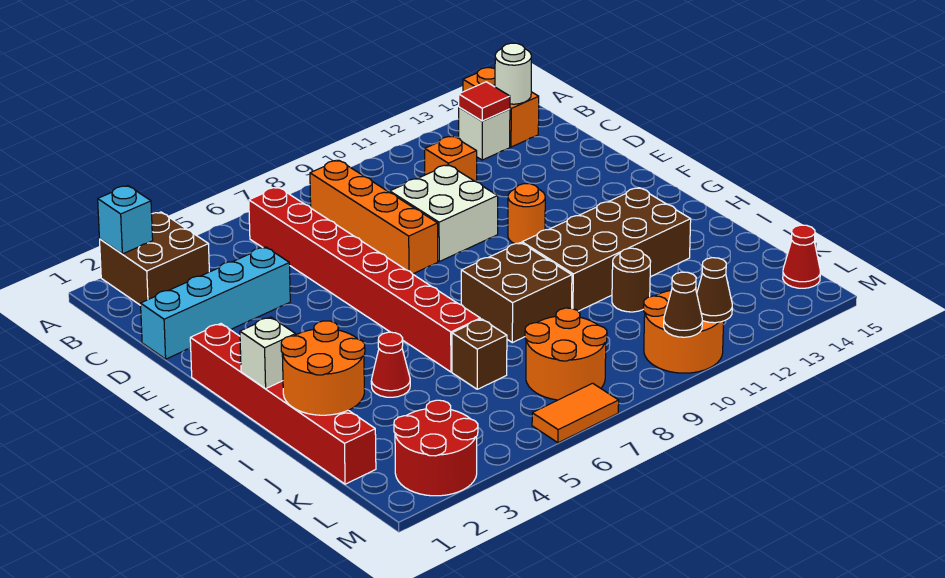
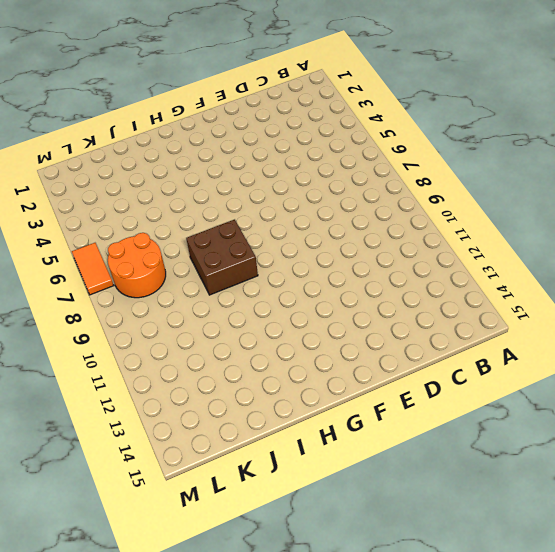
none -> brown 2x2 brick [100,212,209,305]
none -> orange 1x2 brick [463,68,539,147]
none -> red 1x8 brick [249,187,480,372]

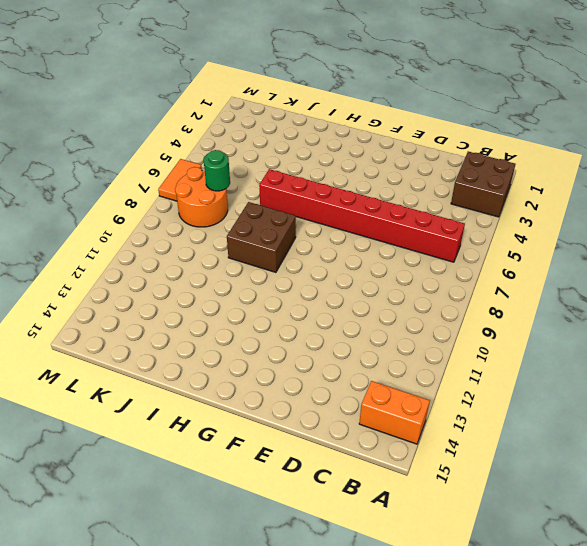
green 1x1 round brick [204,150,230,191] -> none
none -> orange 1x4 brick [310,160,438,274]
none -> white 1x1 brick [459,107,510,160]
none -> orange 1x1 brick [425,136,477,182]

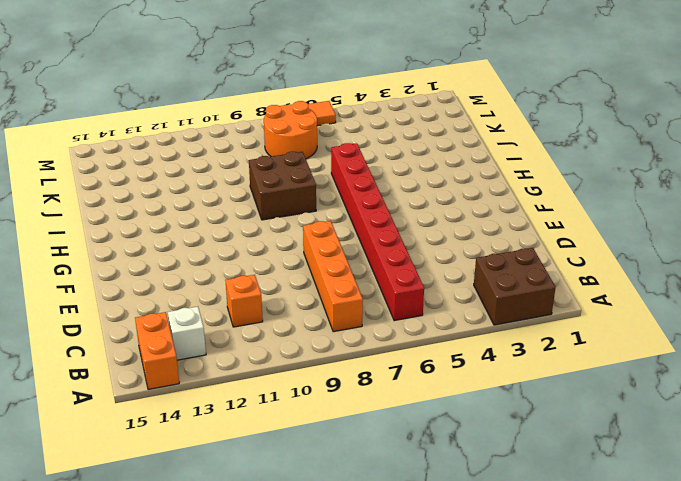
none -> cyan 1x4 brick [141,247,290,359]
none -> white 2x2 brick [390,165,498,261]
none -> red 1x6 brick [190,324,376,484]

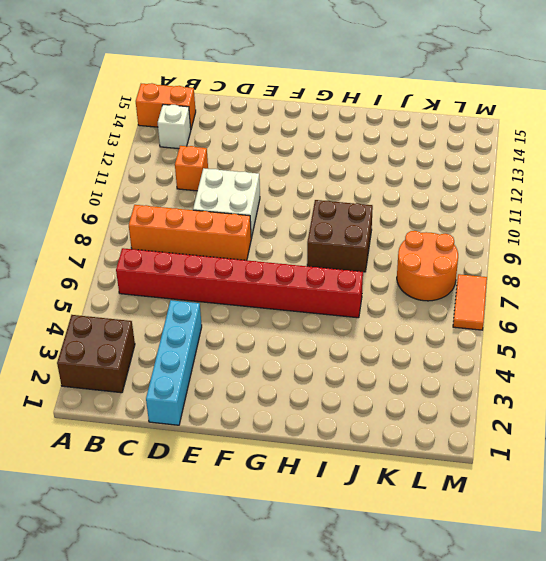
none -> red 1x6 brick [190,324,376,484]
none -> orange 1x1 round brick [508,184,545,244]
none -> brown 2x4 brick [522,188,691,311]

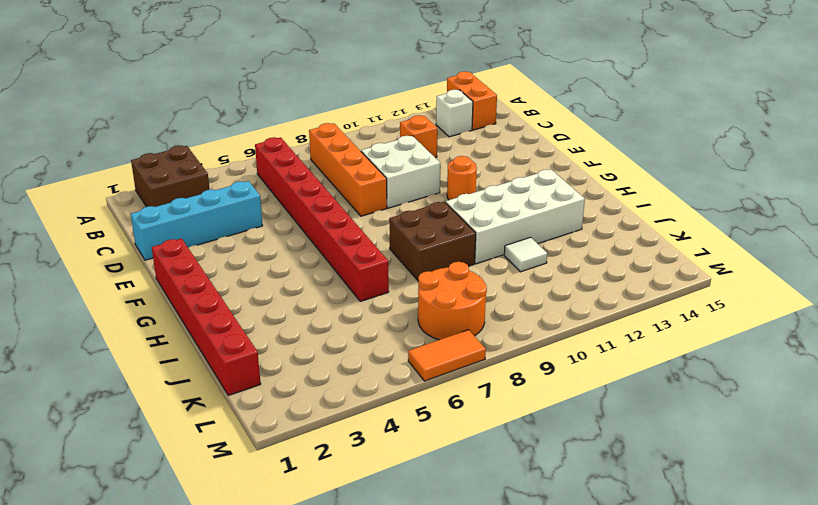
white 2x4 brick [446,169,585,264] -> brown 2x4 brick [522,188,691,311]
white 1x1 tile [504,237,547,272] -> brown 1x1 round brick [612,248,651,312]
none -> red 1x1 cone [371,332,410,397]
none -> brown 1x1 brick [452,319,507,389]
none -> red 2x2 round brick [394,400,478,496]

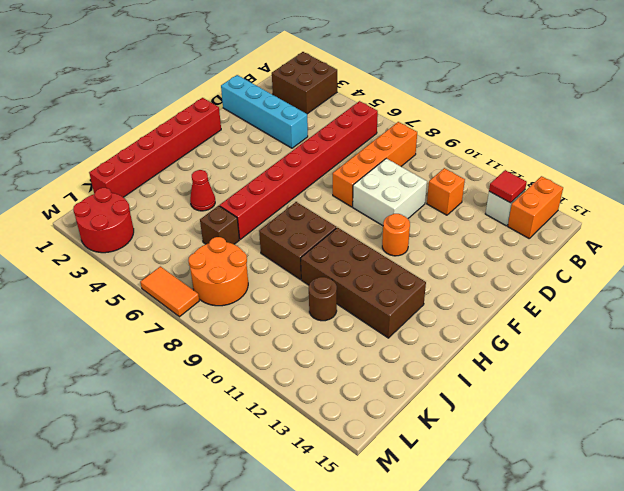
none -> orange 2x2 round brick [644,286,724,373]
none -> red 1x1 cone [783,225,820,288]
none -> cyan 1x1 brick [98,186,153,254]

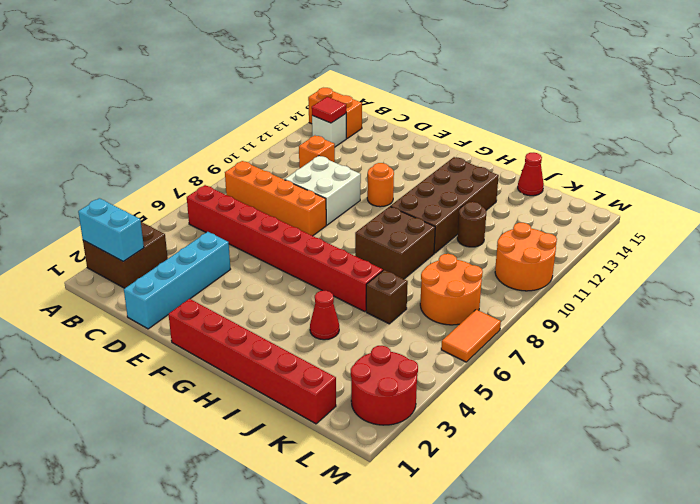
cyan 1x2 brick [78,198,144,261] -> cyan 1x1 brick [98,186,153,254]
red 1x1 cone [518,153,544,196] -> red 1x1 cone moved to [783,225,820,288]
none -> white 1x1 round brick [495,43,531,104]
none -> white 1x1 brick [240,317,296,388]
none -> orange 2x2 round brick [281,321,365,415]

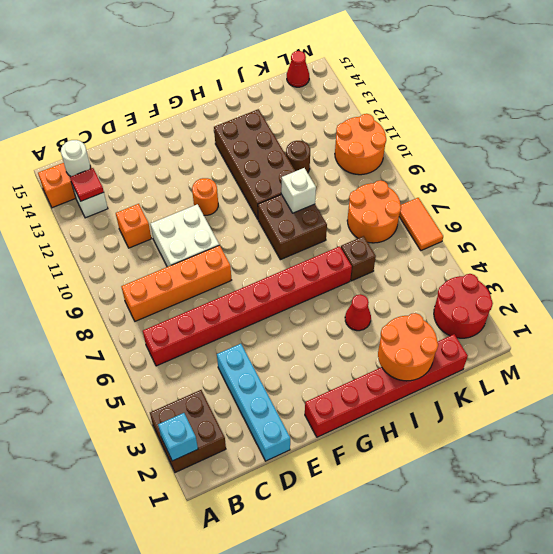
white 1x1 brick [281,168,316,213] -> white 1x1 brick moved to [240,317,296,388]
none -> brown 1x1 cone [664,272,702,337]
none -> brown 1x1 cone [697,258,732,323]

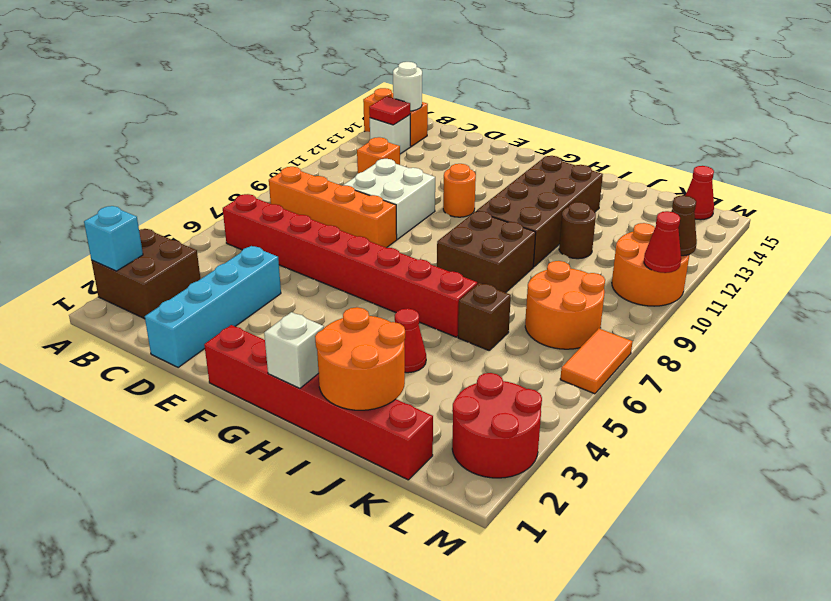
red 1x1 cone [644,211,681,273] -> brown 1x1 cone [664,272,702,337]

